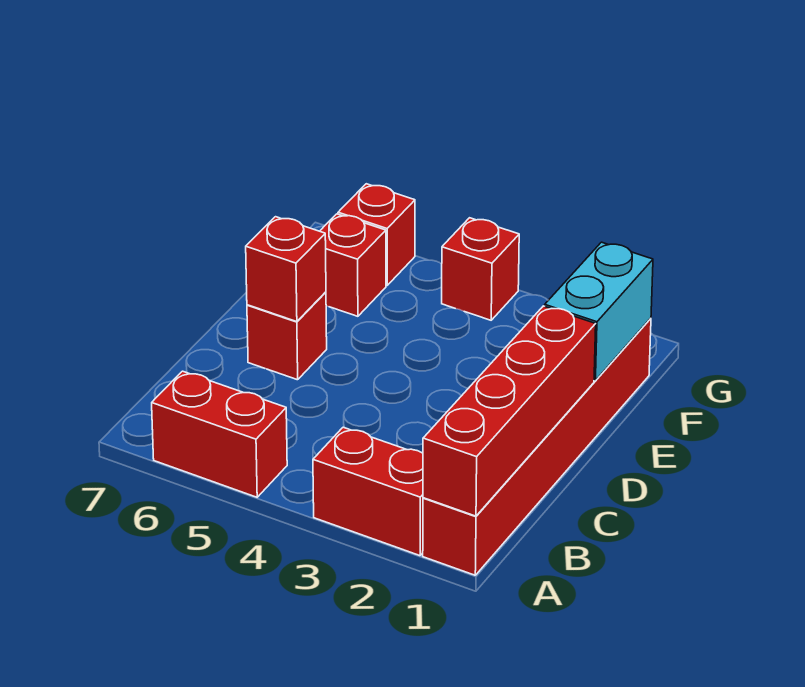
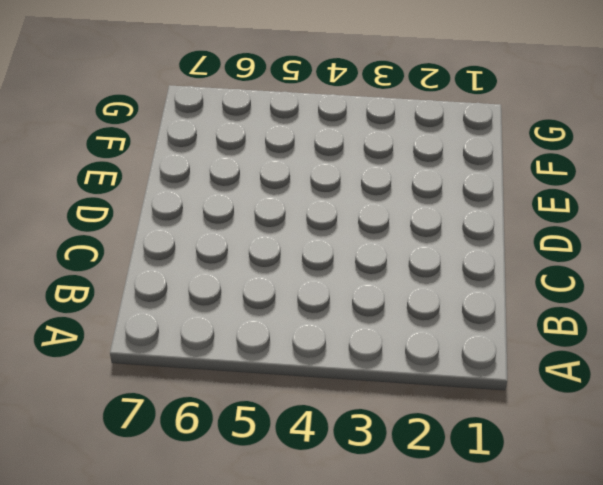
none -> red 1x6 brick [423,318,651,575]
none -> red 1x2 brick [313,427,423,556]

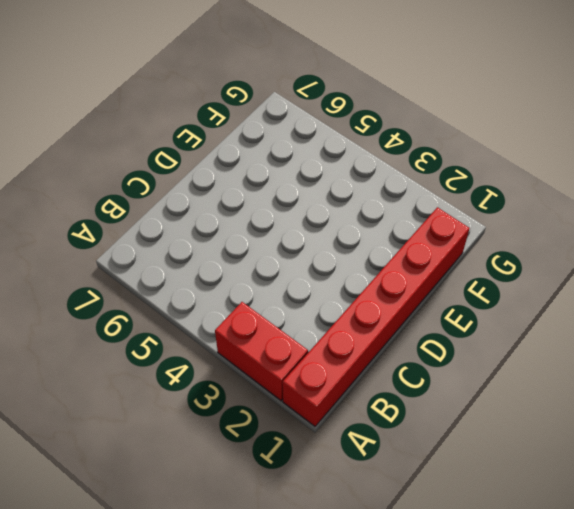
none -> red 1x2 brick [152,371,287,497]
none -> red 1x1 brick [247,292,327,380]

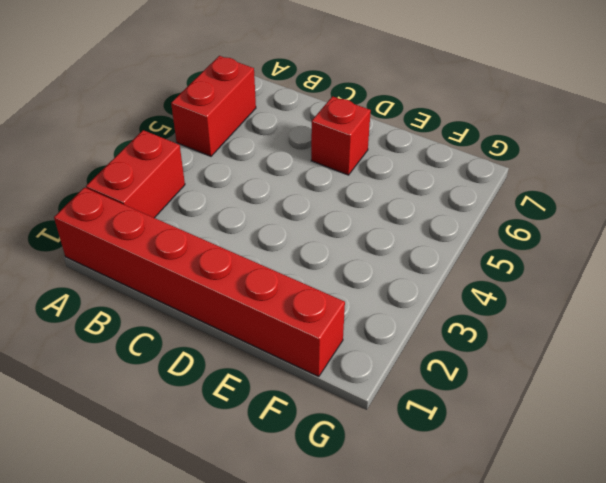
none -> red 1x1 brick [320,214,386,316]
none -> red 1x1 brick [442,218,519,320]

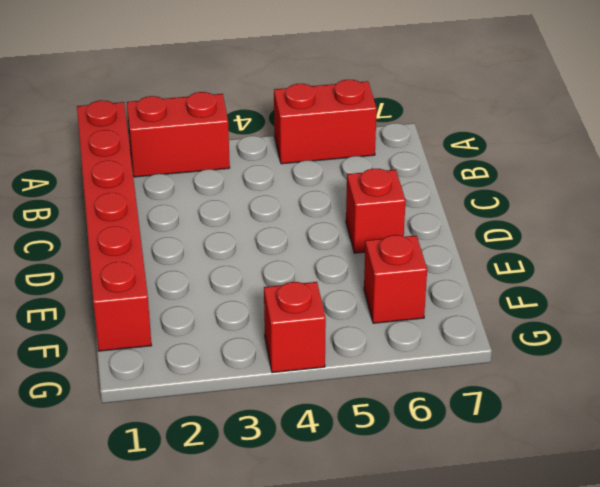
none -> red 1x1 brick [338,184,415,285]
none -> red 1x4 brick [423,306,596,516]

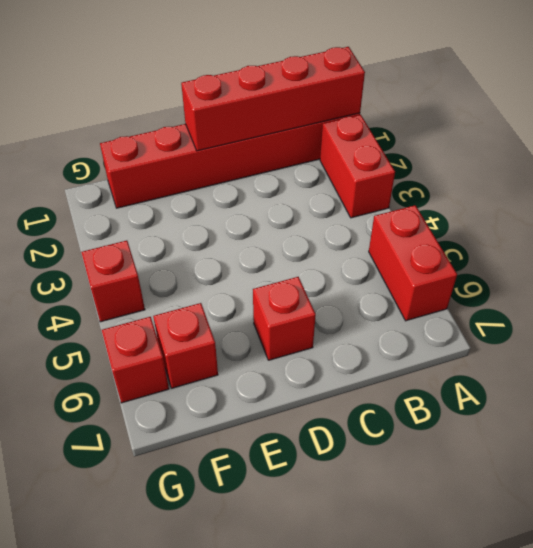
none -> red 1x1 brick [246,217,326,322]
none -> cyan 1x2 brick [545,242,653,380]

